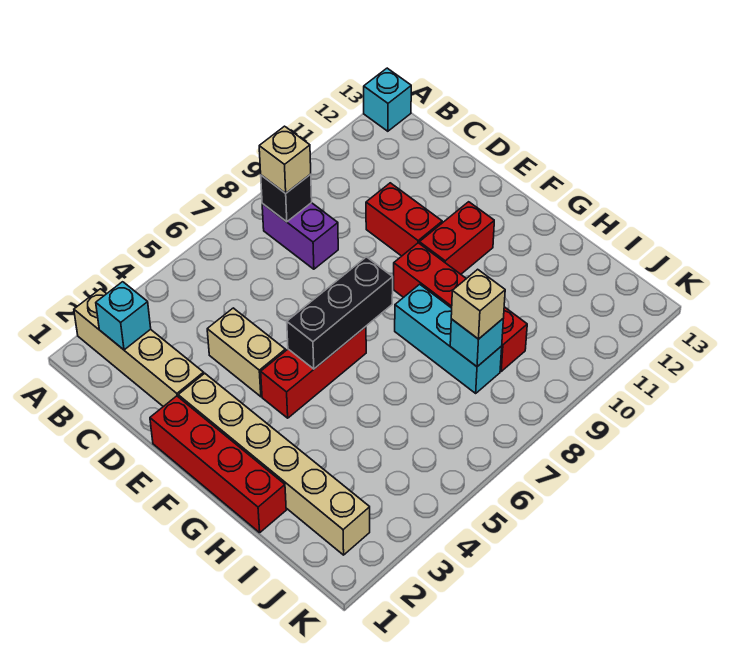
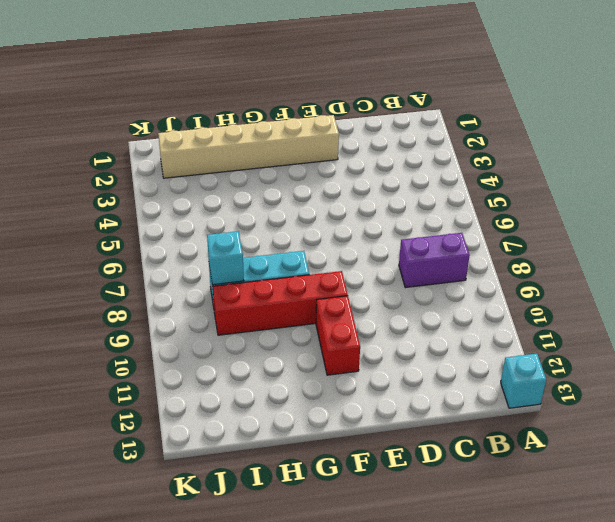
none -> tan 1x4 brick [74,289,204,407]
none -> tan 1x2 brick [207,308,285,397]
none -> red 1x2 brick [366,183,442,256]

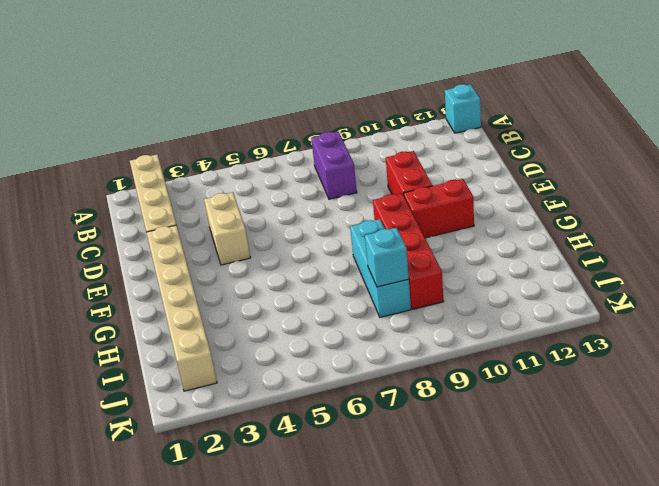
none -> red 1x4 brick [150,396,286,533]
none -> red 1x3 brick [261,327,366,418]
none -> cyan 1x1 brick [96,282,151,350]

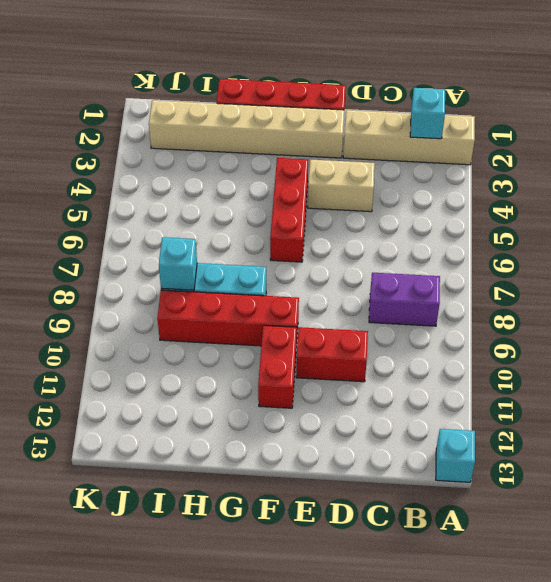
none -> black 1x1 brick [261,174,312,222]
none -> black 1x3 brick [287,257,393,369]
none -> tan 1x1 brick [259,126,311,193]

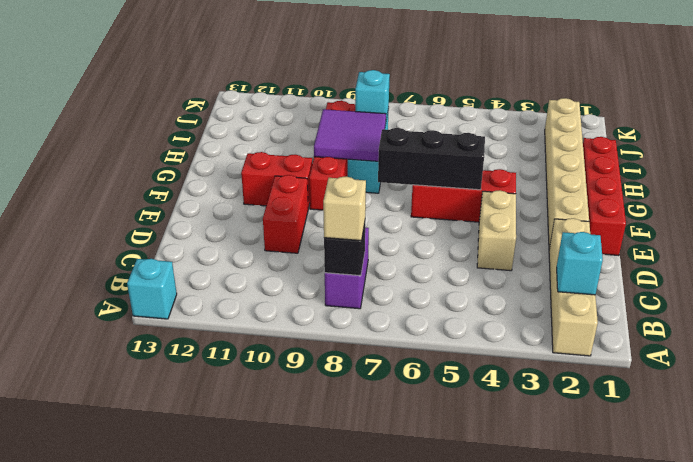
purple 2x2 tile [314,109,386,161] -> none
none -> tan 1x1 brick [451,269,505,339]

